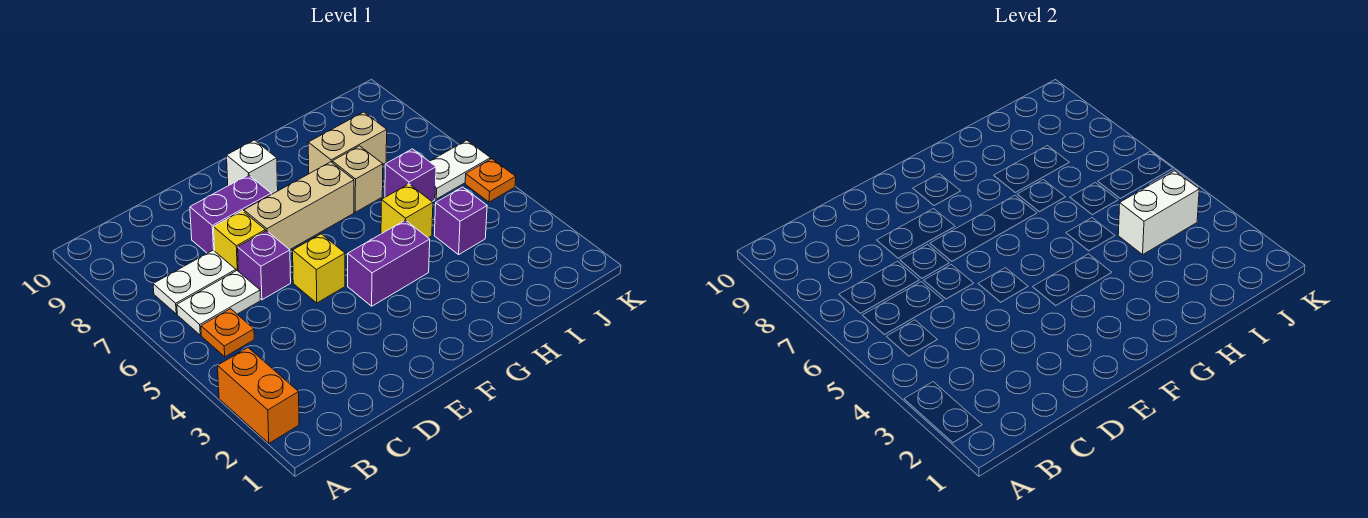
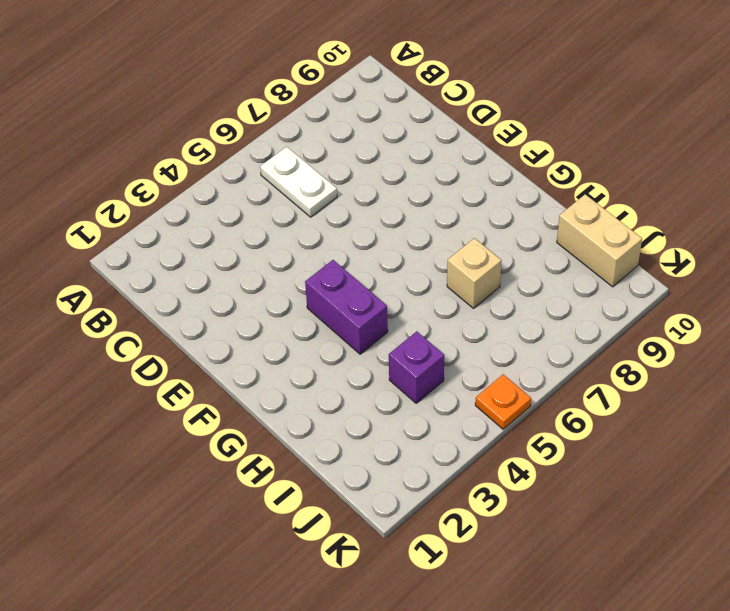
tan 1x2 brick [557,194,642,287] -> tan 1x2 brick moved to [308,112,387,174]
none -> orange 1x2 brick [218,348,299,443]
none -> orange 1x1 plate [201,309,254,357]
none -> white 1x2 plate [153,250,236,314]

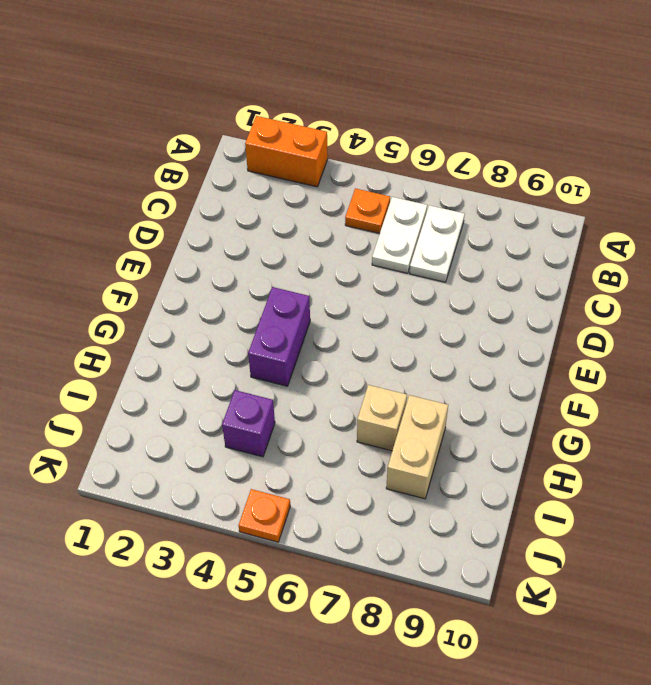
none -> purple 1x1 brick [238,231,291,300]
none -> yellow 1x1 brick [214,211,265,272]
none -> purple 1x2 brick [190,175,271,253]

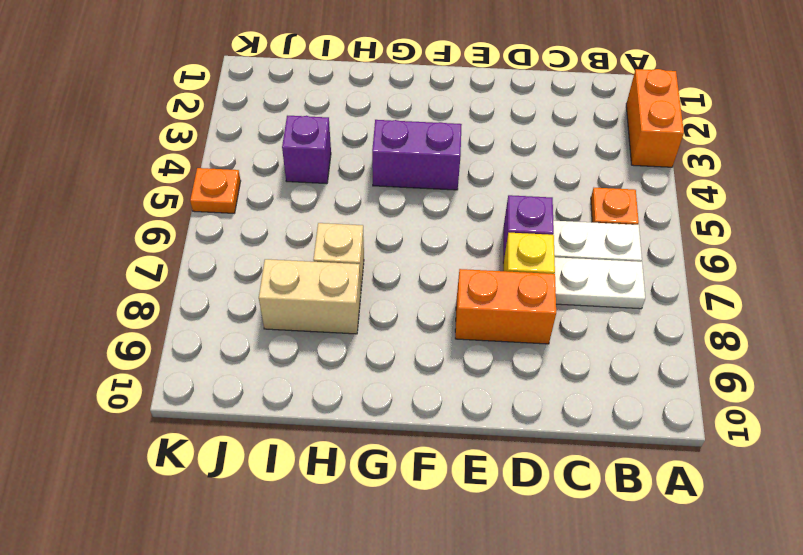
orange 1x2 brick [455,269,556,344] -> purple 1x2 brick [190,175,271,253]
none -> yellow 1x1 brick [293,234,345,303]
none -> tan 1x3 brick [244,162,354,250]
none -> white 1x1 brick [227,140,278,194]

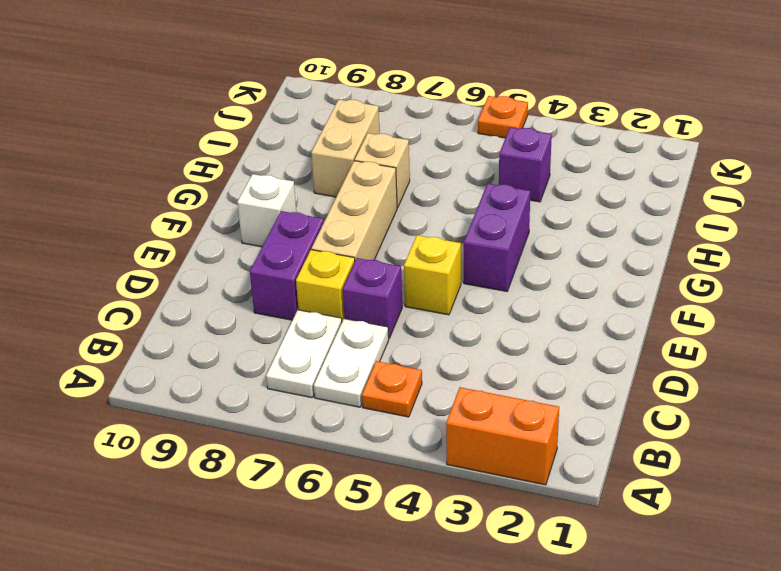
none -> yellow 1x1 brick [381,184,433,238]
none -> purple 1x1 brick [385,149,436,202]
none -> white 1x2 plate [430,140,490,199]

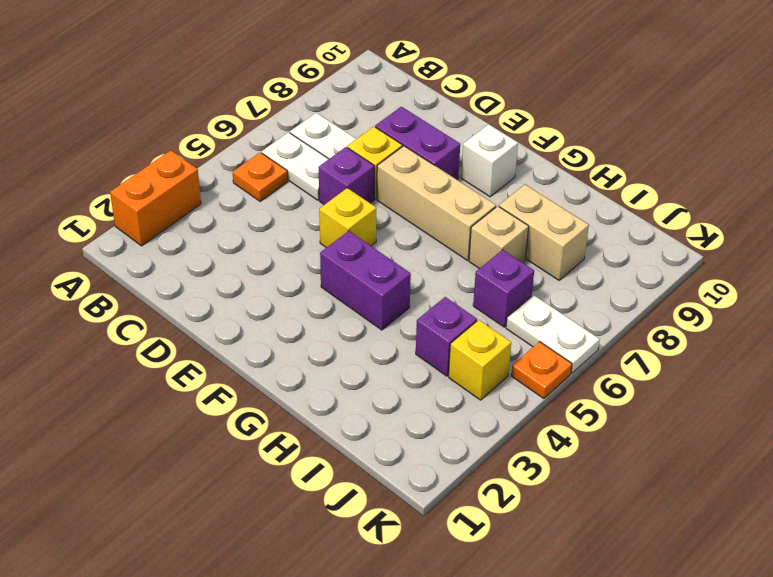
yellow 1x1 brick [449,320,511,400] -> yellow 1x1 brick moved to [381,184,433,238]
none -> white 1x2 brick [1118,171,1199,255]

